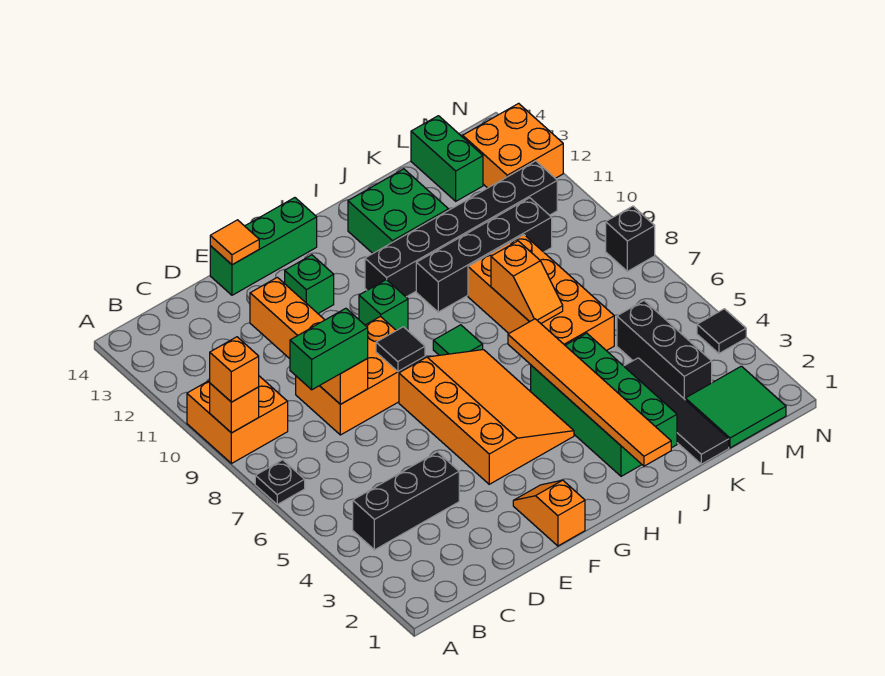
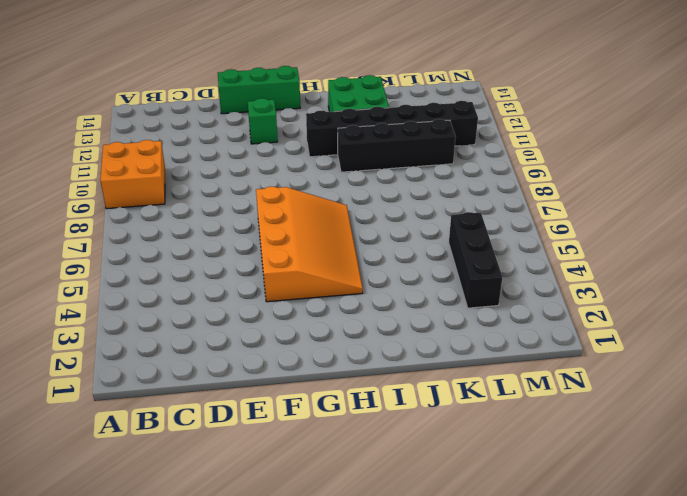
none -> black 1x1 plate [255,460,305,504]
none -> black 1x3 brick [353,452,459,550]
none -> orange 2x3 brick [296,316,425,435]
none -> orange 1x2 slope [513,480,585,546]

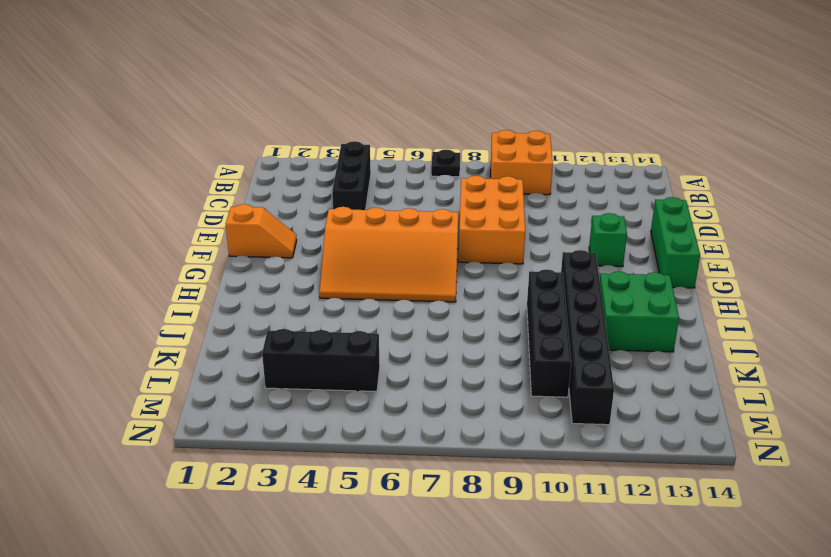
none -> green 1x1 brick [359,280,408,331]
none -> green 1x1 tile [433,325,483,355]
none -> green 2x4 brick [531,333,677,476]
none -> orange 2x4 brick [468,235,614,351]

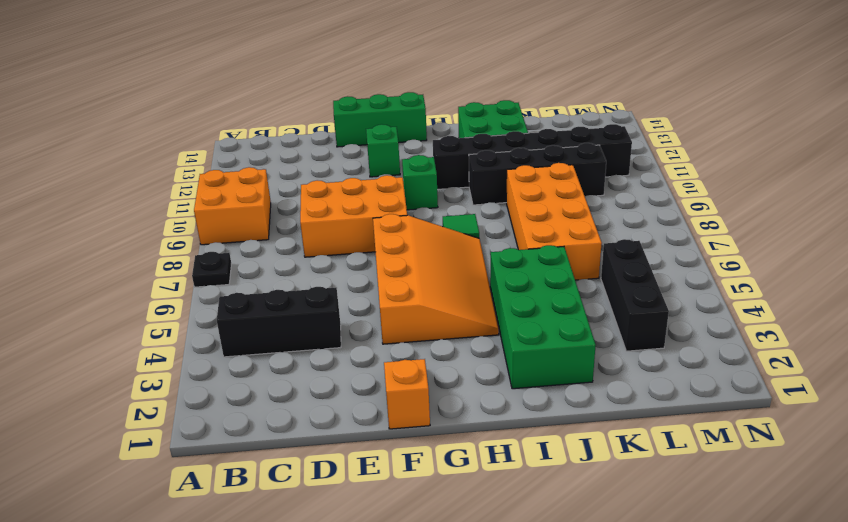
none -> black 1x4 tile [624,358,729,464]
none -> green 2x2 tile [685,366,786,448]
none -> green 1x2 brick [411,116,483,201]
none -> orange 2x2 brick [463,103,563,188]

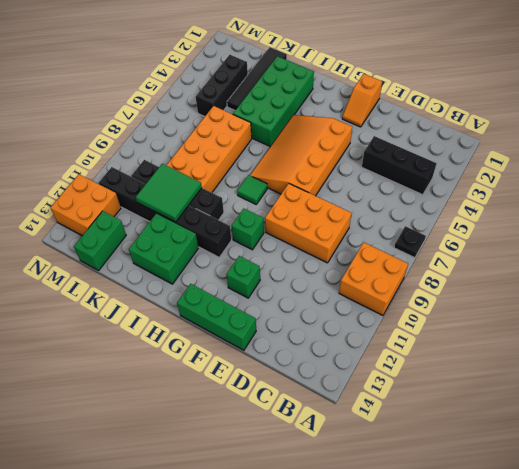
green 2x2 tile [136,164,202,222] -> green 2x2 tile moved to [685,366,786,448]
none -> black 1x1 tile [697,309,746,353]
none -> black 1x1 brick [606,206,655,271]
none -> orange 1x1 brick [210,383,259,433]
none -> orange 1x4 brick [250,277,368,404]

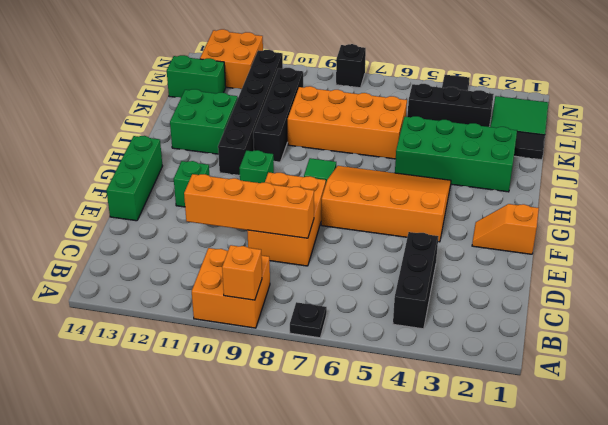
none -> orange 1x1 tile [210,220,259,265]
none -> black 1x1 tile [376,327,425,371]
none -> orange 1x6 tile [508,319,671,466]
none -> orange 1x2 slope [491,241,563,323]

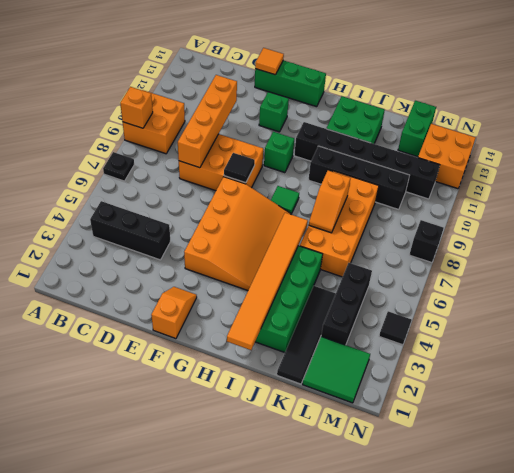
none -> orange 1x1 brick [210,337,259,402]
none -> green 1x2 brick [290,308,368,390]

